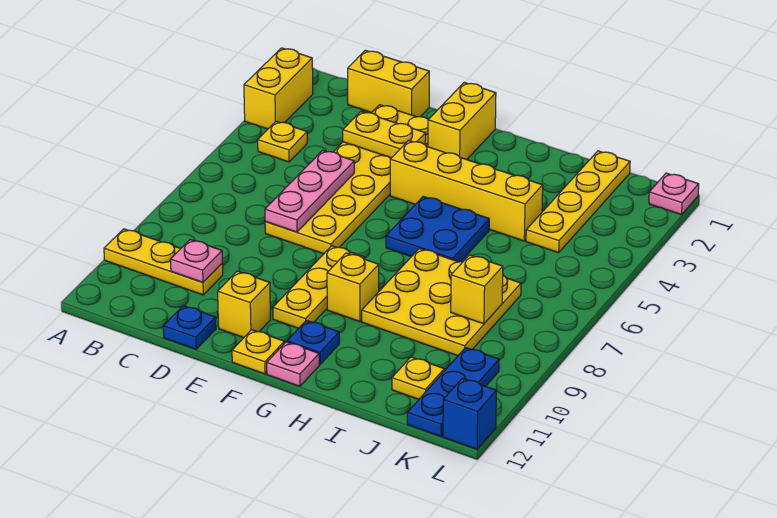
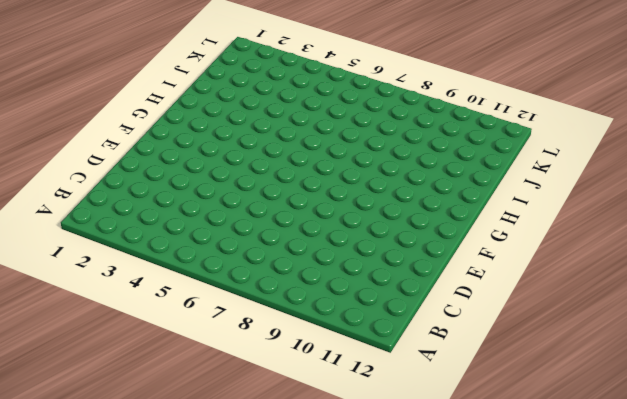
none -> yellow 1x2 brick [244,48,313,129]
none -> yellow 1x3 plate [104,229,223,295]
none -> yellow 1x1 plate [258,121,307,162]

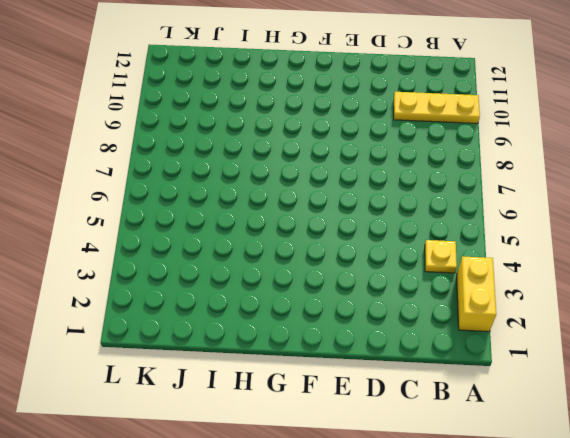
none -> yellow 1x2 brick [348,50,429,117]
none -> yellow 2x6 plate [265,105,428,254]
none -> blue 1x1 plate [163,306,216,349]

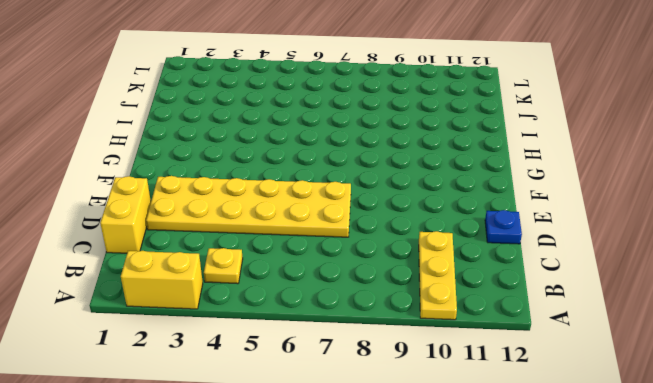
none -> yellow 1x1 brick [218,271,270,338]
none -> yellow 1x2 brick [428,82,496,160]
none -> yellow 1x4 brick [390,140,543,241]

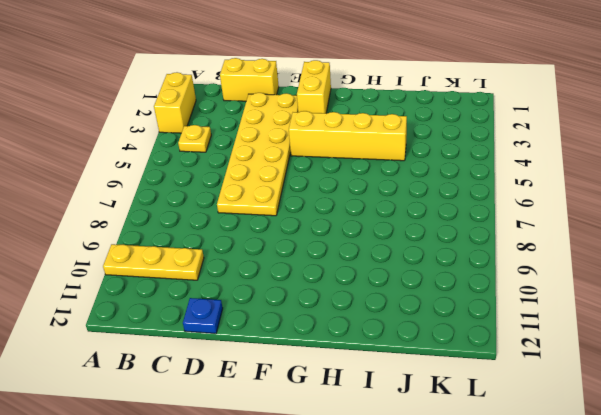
none -> yellow 1x1 brick [218,271,270,338]
none -> yellow 1x3 plate [273,246,364,328]
none -> yellow 1x1 plate [232,330,284,374]

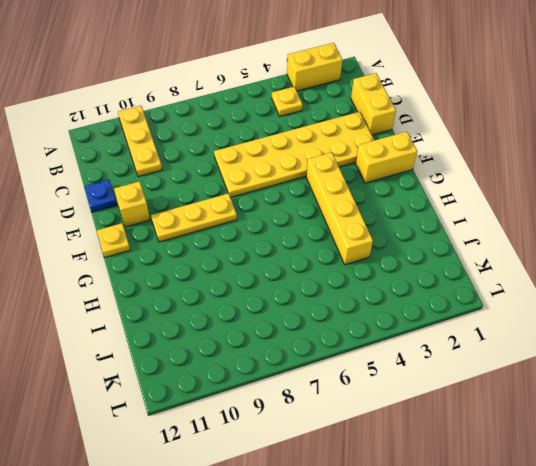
none -> blue 2x2 plate [386,196,489,262]
none -> yellow 1x1 brick [327,253,379,321]
none -> blue 1x1 plate [287,321,339,364]

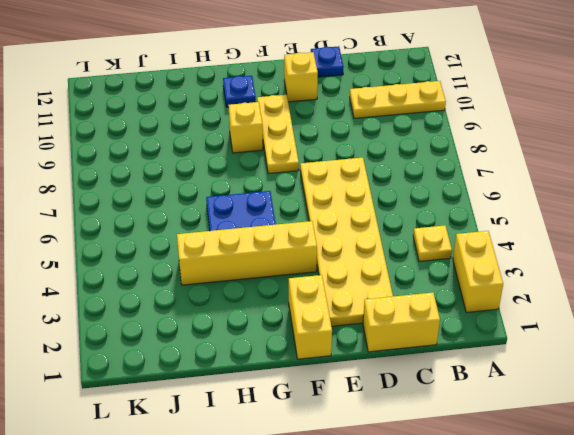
none -> yellow 1x1 plate [232,330,284,374]
none -> pink 1x1 plate [267,342,319,386]
none -> yellow 3x3 plate [362,249,521,356]

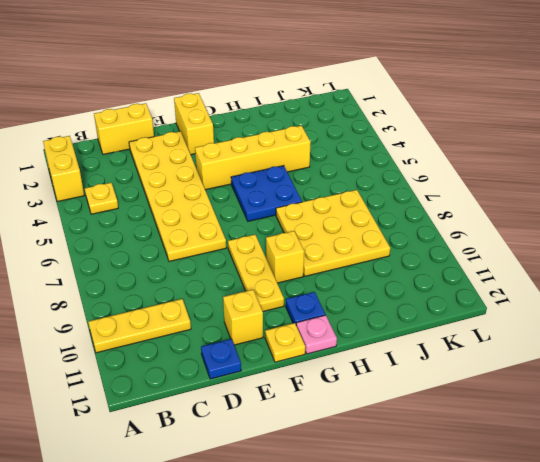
none -> yellow 1x4 plate [526,151,630,253]
none -> yellow 1x1 plate [392,357,444,399]
none -> blue 1x3 plate [407,348,499,436]

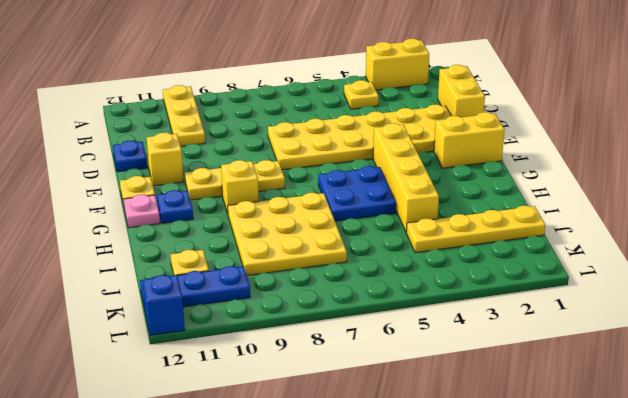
none -> pink 1x1 plate [649,173,699,215]
none -> pink 1x1 plate [171,240,222,282]
none -> yellow 1x2 plate [343,112,426,158]

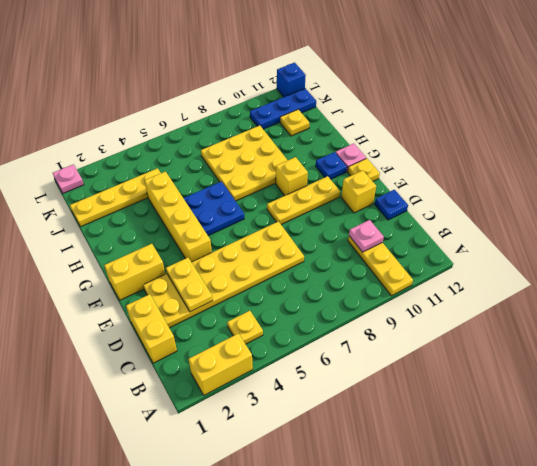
none -> pink 1x3 plate [265,150,354,232]
none -> yellow 1x1 brick [451,255,503,324]

